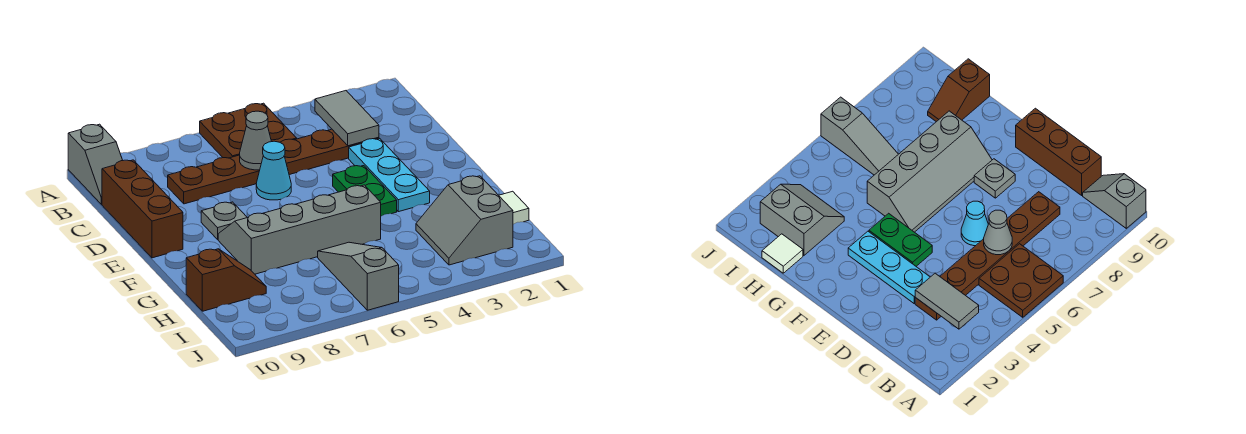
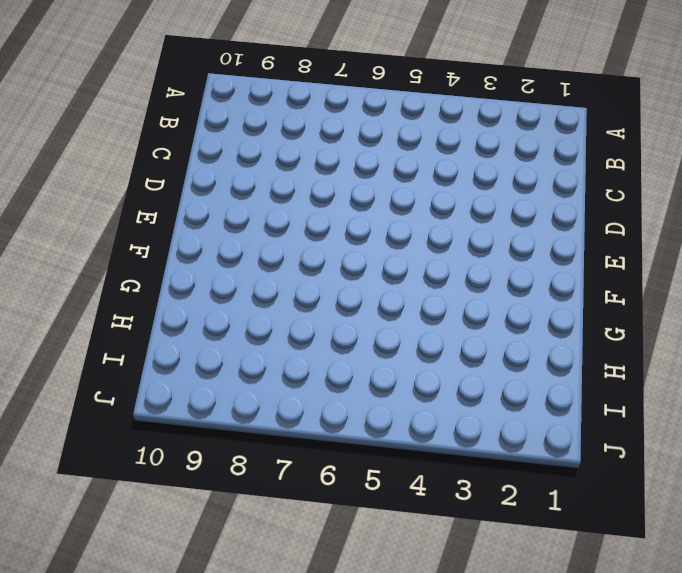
none -> brown 2x2 plate [200,103,297,158]
none -> grey 1x2 slope [68,124,123,204]
none -> brown 1x6 plate [168,129,379,204]

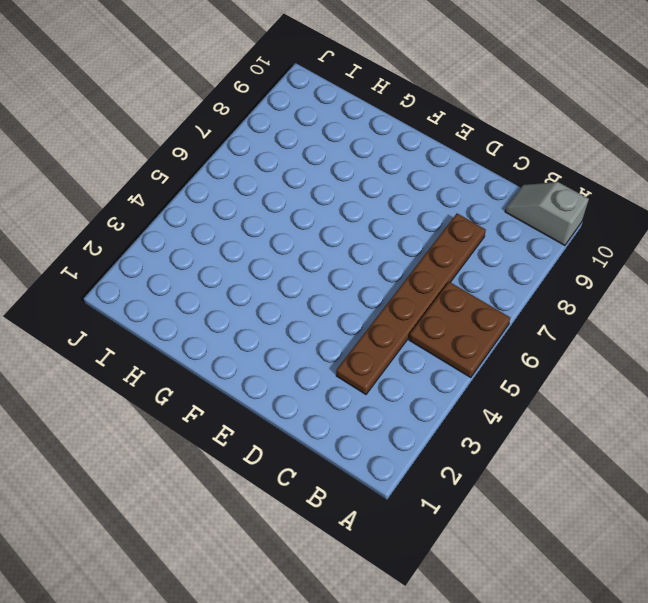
none -> brown 1x3 brick [102,160,183,258]
none -> cyan 1x3 plate [349,139,430,212]
none -> cyan 1x1 cone [256,141,291,200]

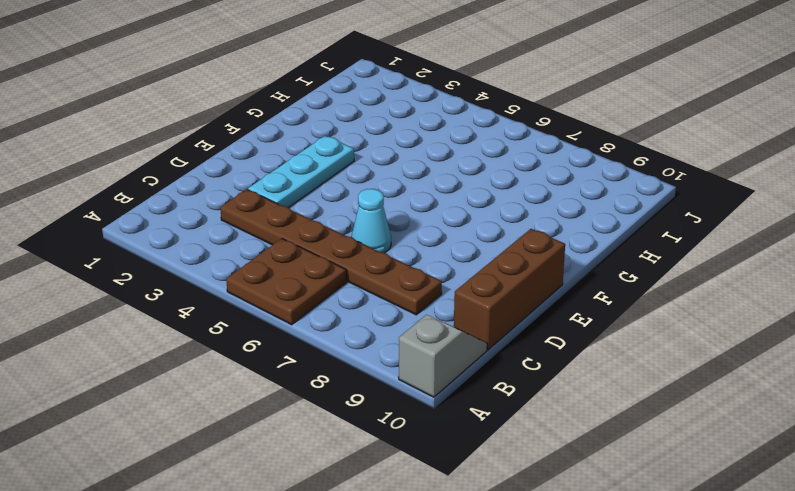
none -> green 1x2 plate [333,166,397,216]
none -> grey 1x1 plate [201,202,247,239]
none -> grey 2x4 slope [218,185,381,274]

